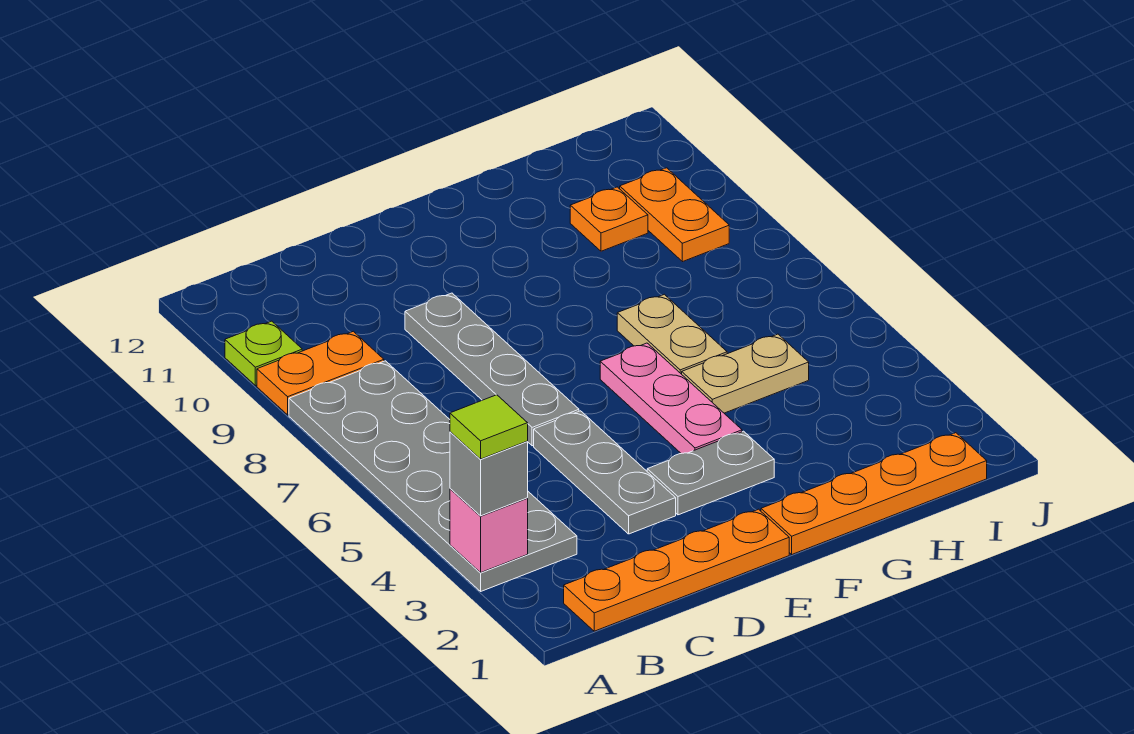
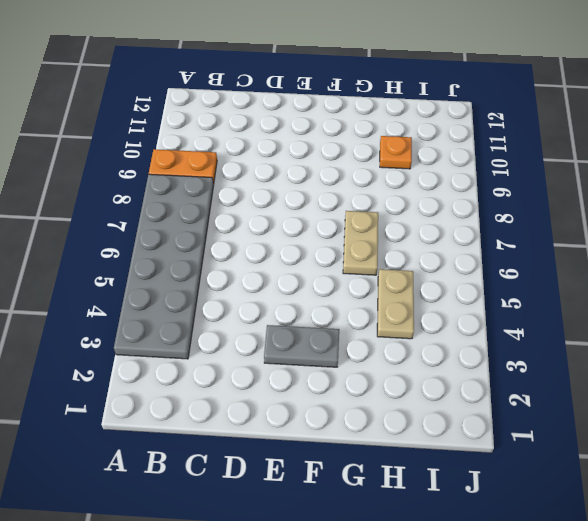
tan 1x2 plate [377,269,414,339] -> tan 1x2 plate turned to [682,334,809,413]
none -> lime 1x1 plate [225,321,302,386]
none -> orange 1x4 plate [564,509,789,631]
none -> grey 1x3 plate [534,411,676,534]

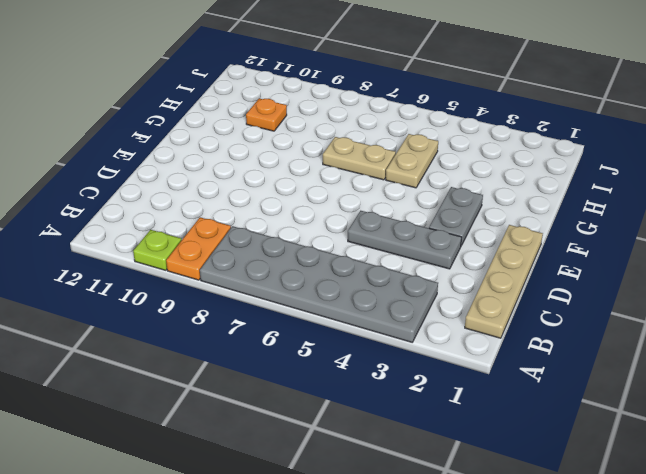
tan 1x4 plate [465,225,543,338] -> orange 1x4 plate [564,509,789,631]
none -> grey 1x4 plate [405,293,579,446]
none -> orange 1x4 plate [761,433,987,554]
none -> pink 1x3 plate [600,343,742,454]

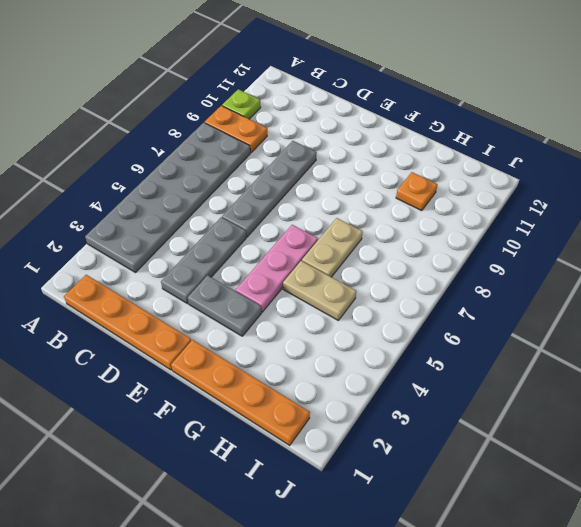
none -> orange 1x2 plate [620,168,729,262]
none -> pink 1x1 brick [450,489,528,573]
none -> grey 1x1 brick [450,432,528,516]

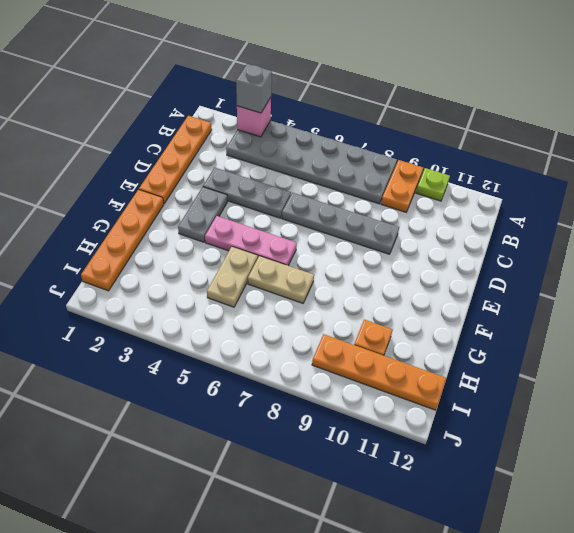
orange 1x4 plate [312,334,446,410] -> orange 1x2 plate [620,168,729,262]
none -> lime 1x1 tile [450,395,528,459]

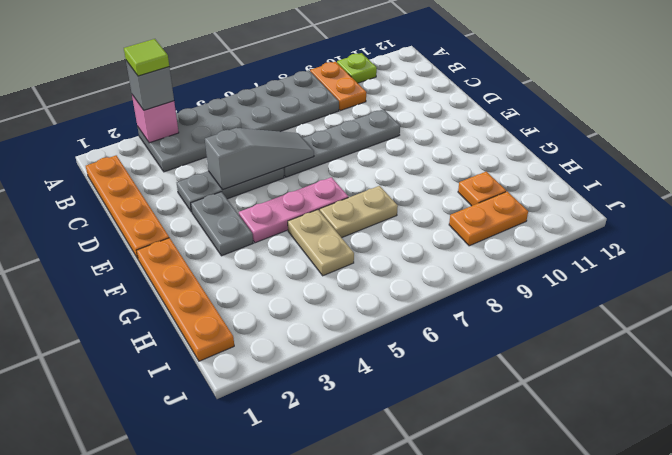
grey 1x3 slope [205,128,314,190] -> none

